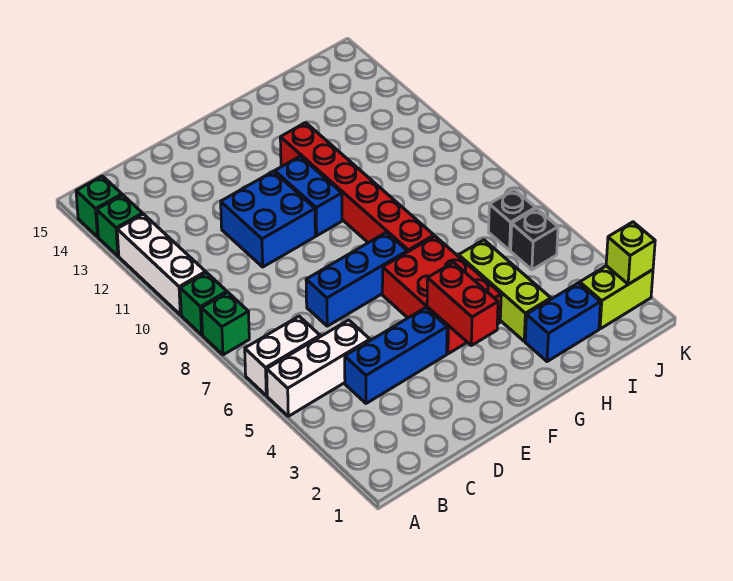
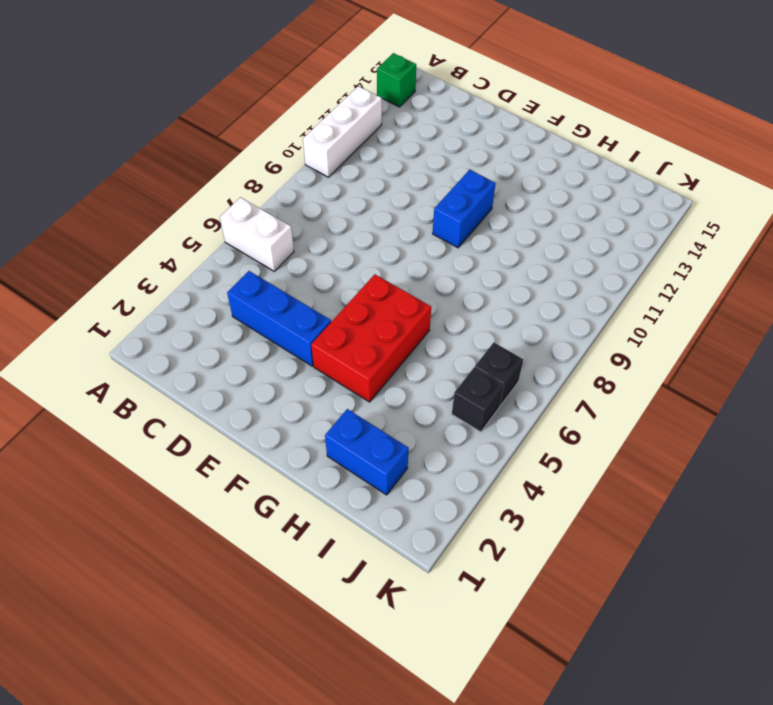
none -> white 1x3 brick [267,320,370,416]
none -> green 1x1 brick [201,293,249,355]
none -> green 1x1 brick [180,273,227,335]

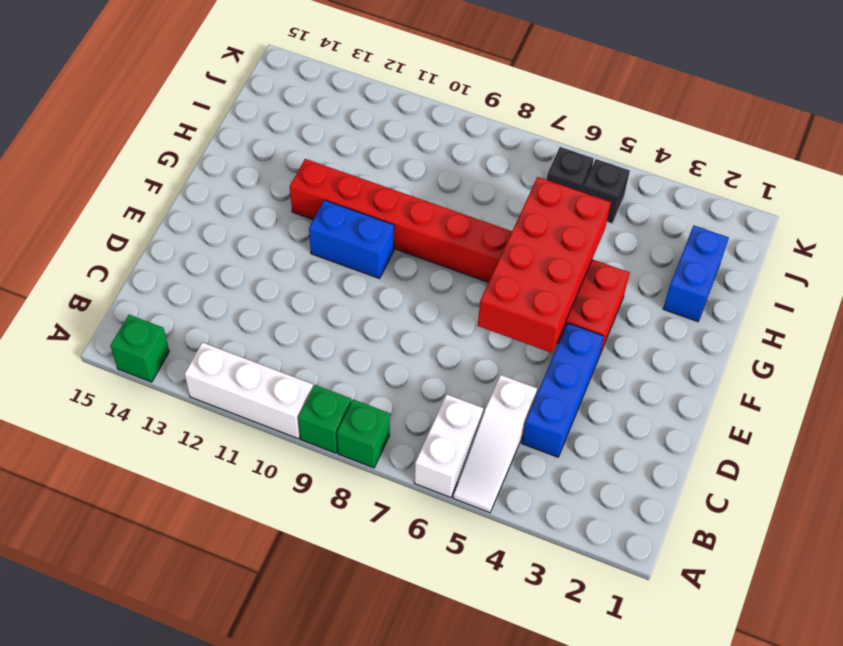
white 1x3 slope [453,375,537,513] -> white 1x3 brick [267,320,370,416]
red 2x4 brick [478,177,611,353] -> none
none -> green 1x1 brick [97,195,143,256]
none -> blue 1x3 brick [306,232,407,326]
none -> blue 2x2 brick [221,171,315,267]

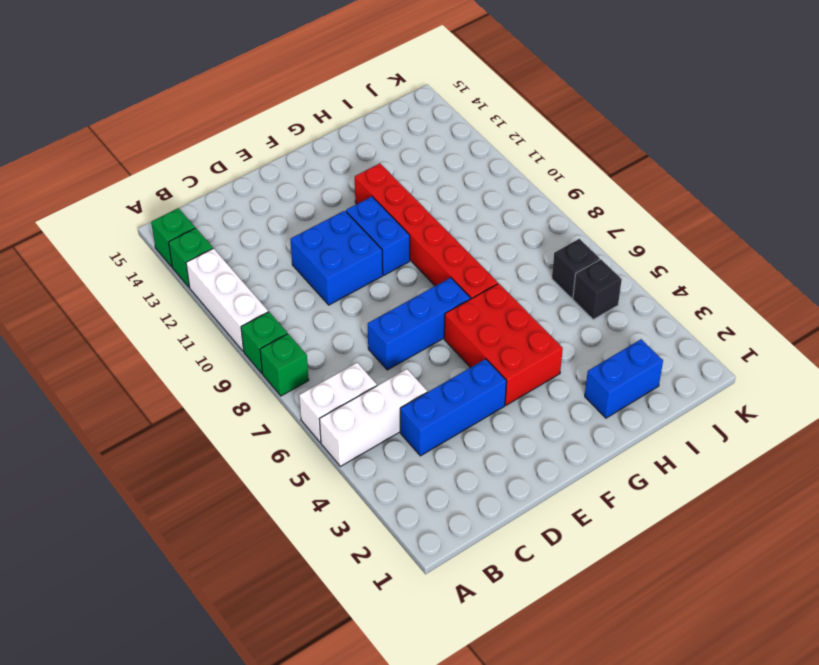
none -> lime 1x3 brick [459,240,551,341]
none -> lime 1x2 brick [580,266,653,329]
none -> red 1x2 brick [427,262,498,346]

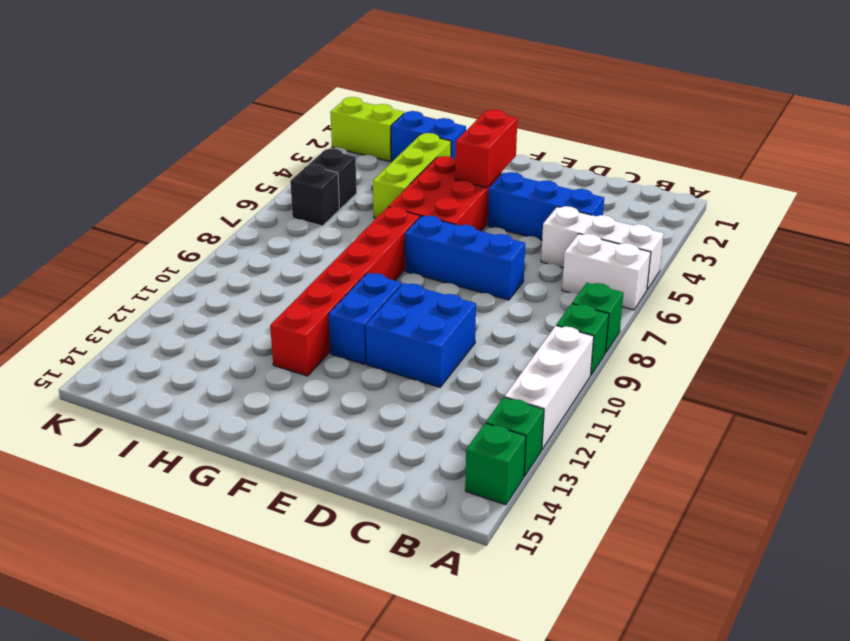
none -> lime 1x1 brick [606,222,655,284]

